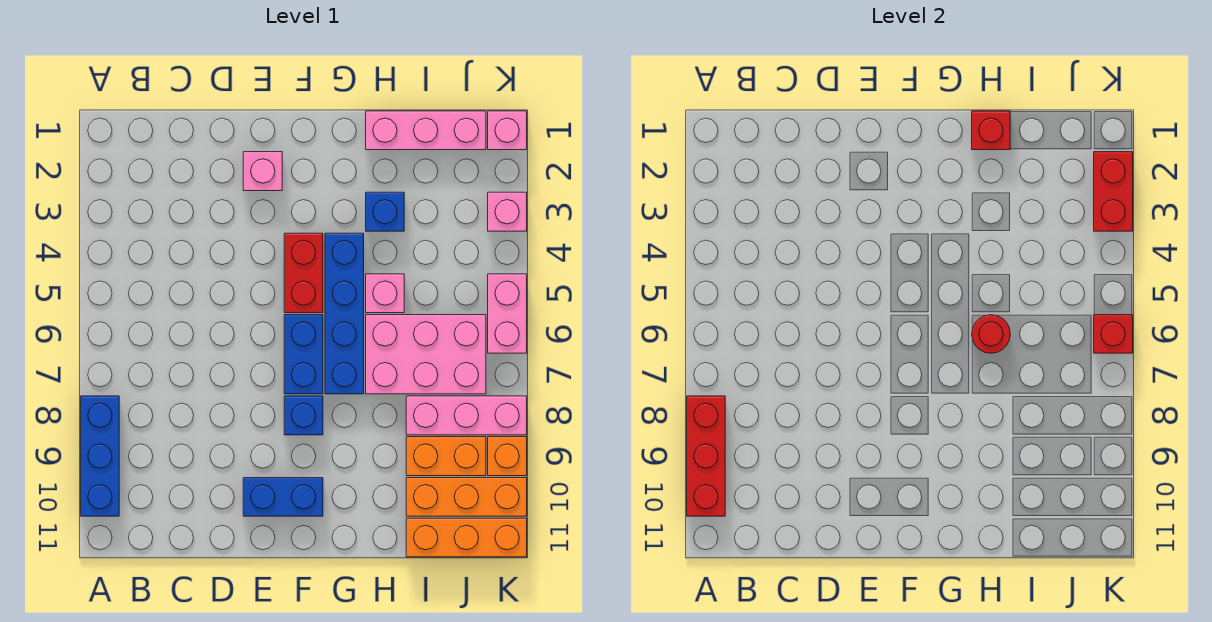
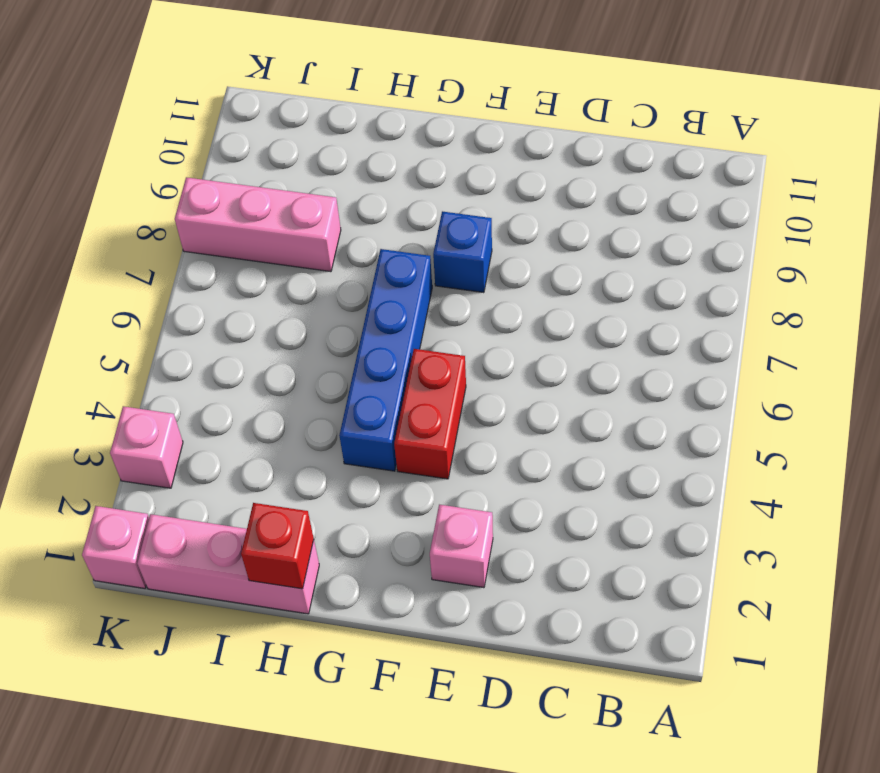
none -> blue 1x3 brick [81,396,119,516]
none -> blue 1x2 brick [243,478,323,516]
none -> blue 1x2 brick [284,315,323,394]

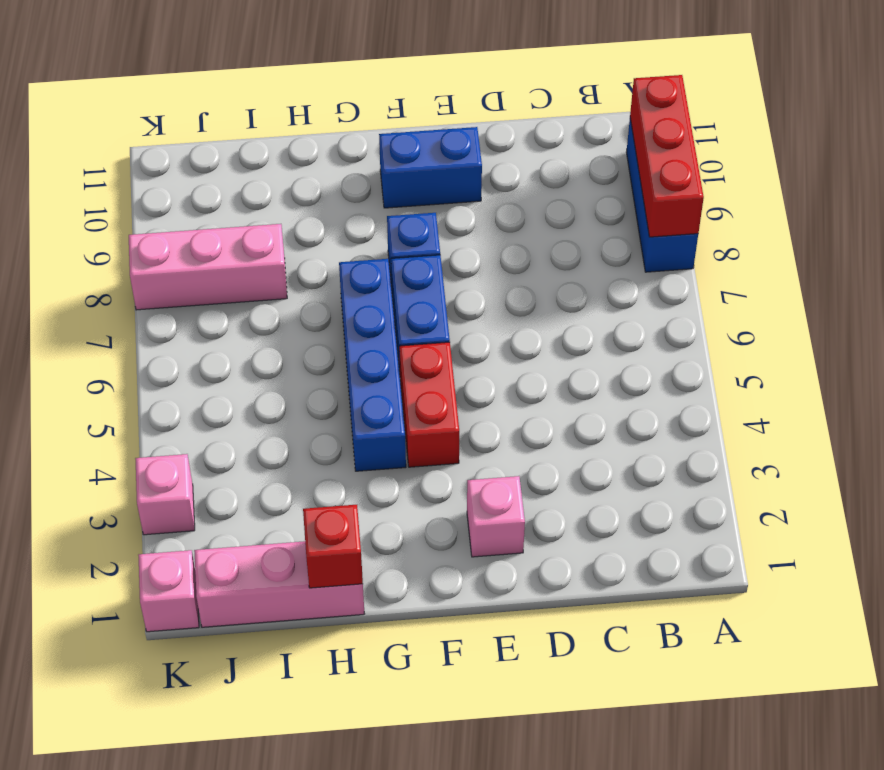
none -> blue 1x1 brick [366,192,404,231]
none -> pink 1x1 brick [366,274,404,313]
none -> pink 2x3 brick [366,315,486,394]

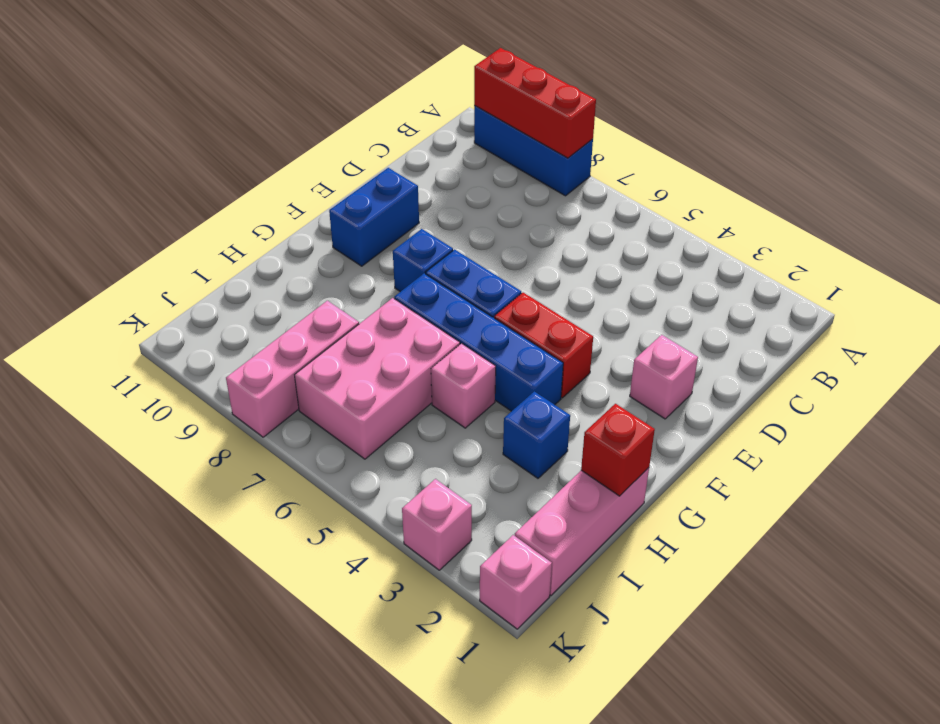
none -> orange 1x2 brick [406,437,486,476]
none -> orange 1x3 brick [406,478,527,516]
none -> orange 1x3 brick [406,518,527,557]

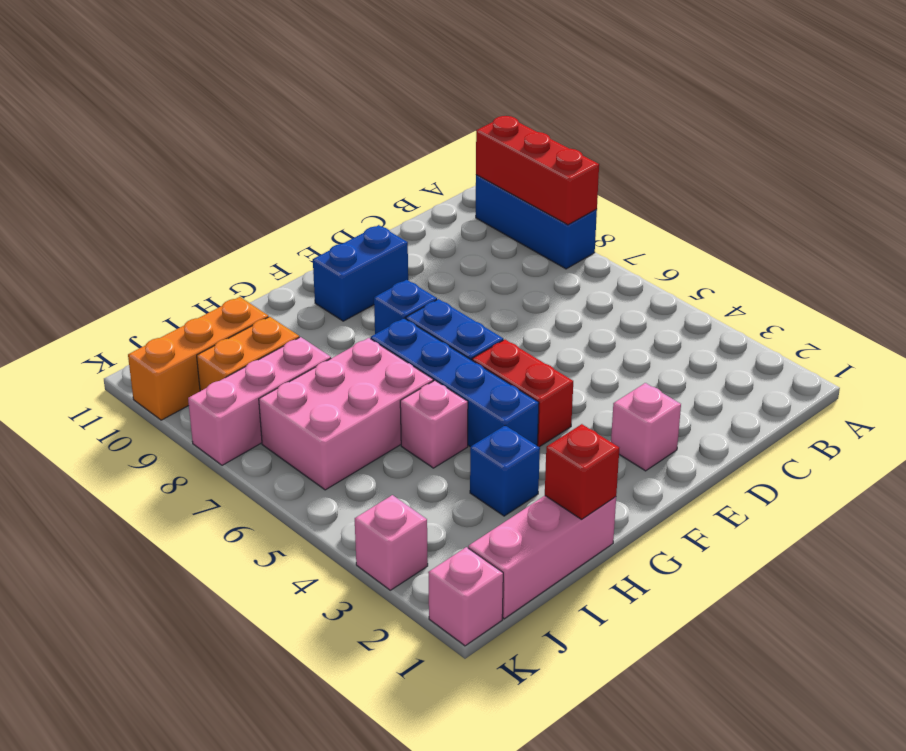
none -> orange 1x3 brick [406,518,527,557]
none -> pink 1x2 brick [488,274,527,353]
none -> orange 1x1 brick [488,437,527,476]

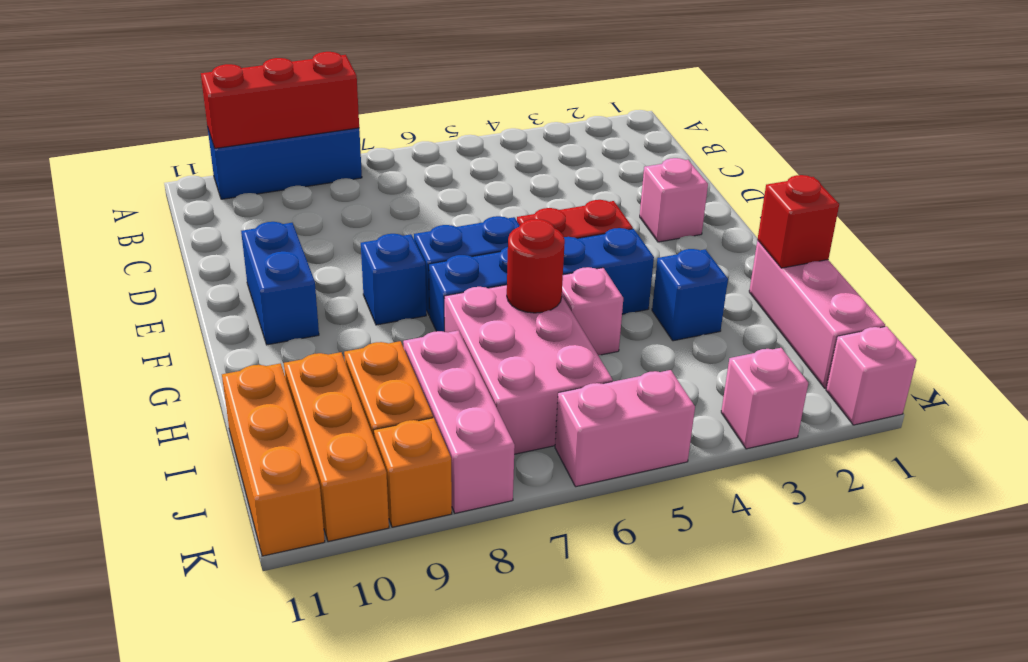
none -> red 1x2 brick [1094,152,1133,231]
none -> red 1x1 brick [1094,315,1133,353]

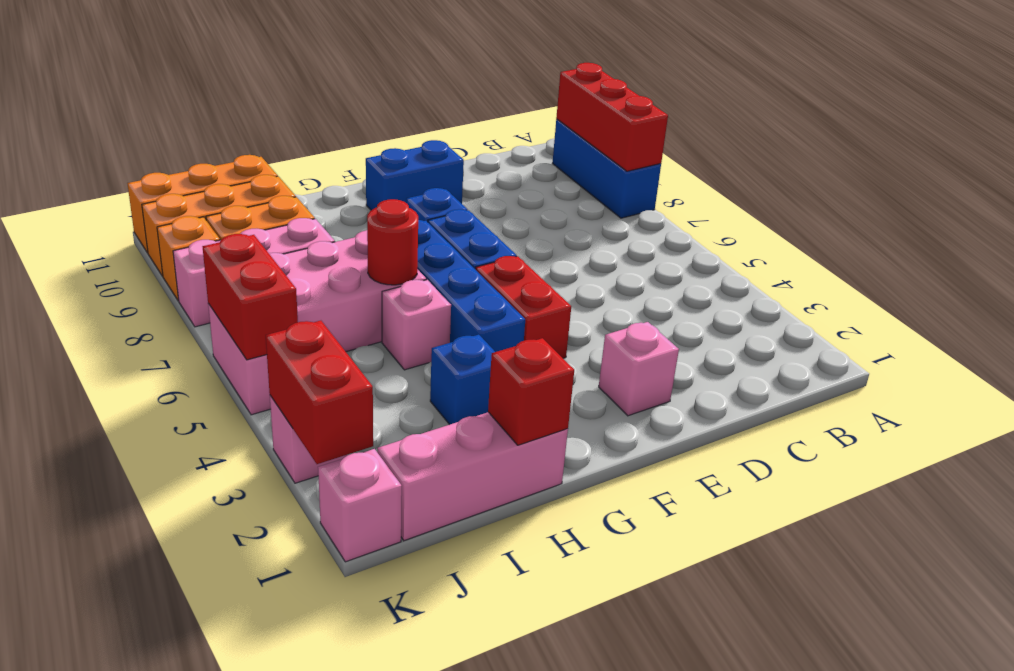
red 1x2 brick [203,234,298,360] -> red 1x1 brick [1094,315,1133,353]

